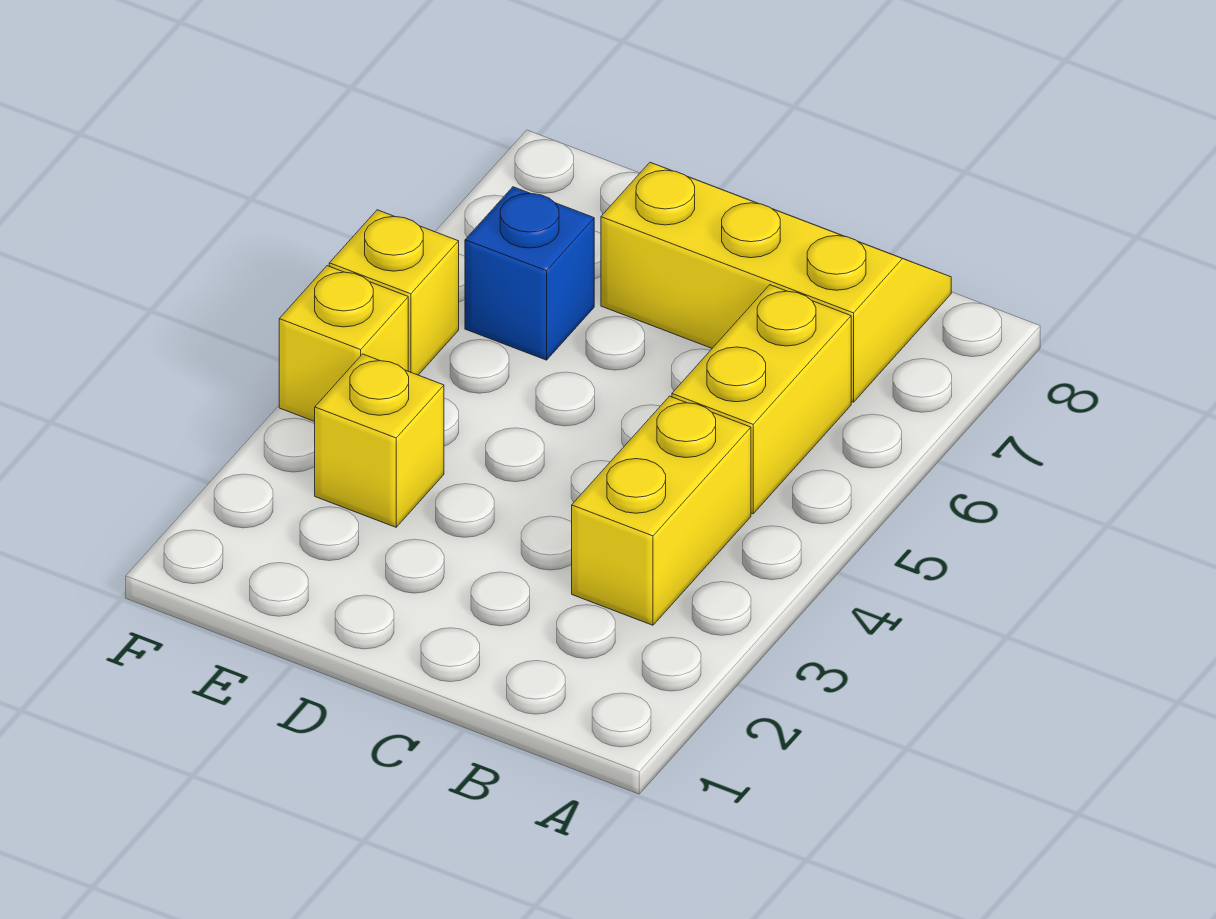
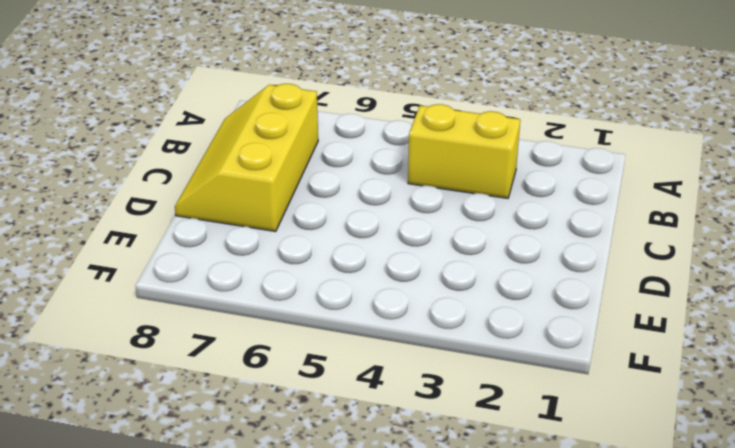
none -> yellow 1x2 brick [672,285,851,514]
none -> yellow 1x1 brick [315,354,444,527]

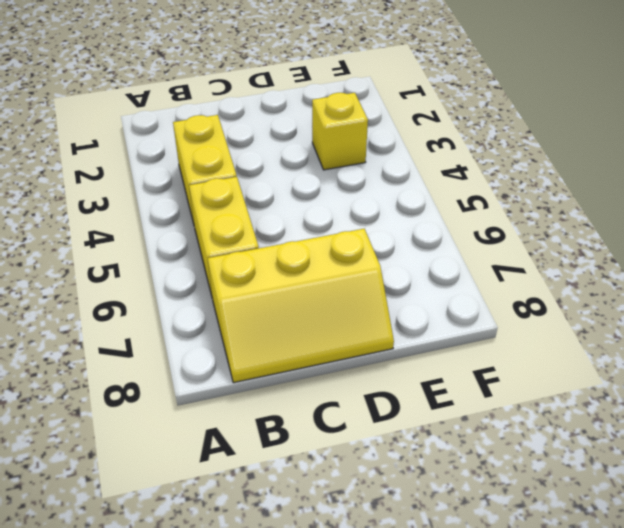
none -> blue 1x1 brick [465,187,594,360]
none -> yellow 1x1 brick [279,266,408,422]

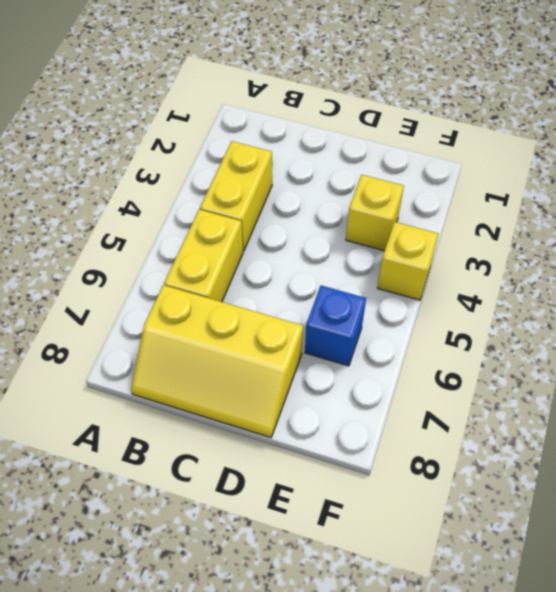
none -> yellow 1x1 brick [329,210,459,375]

